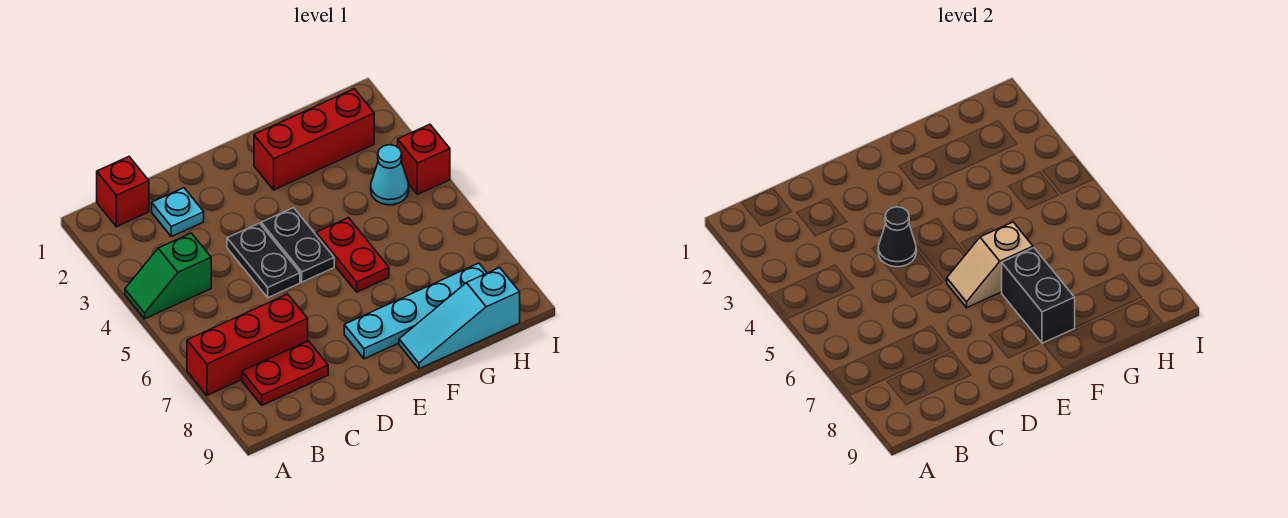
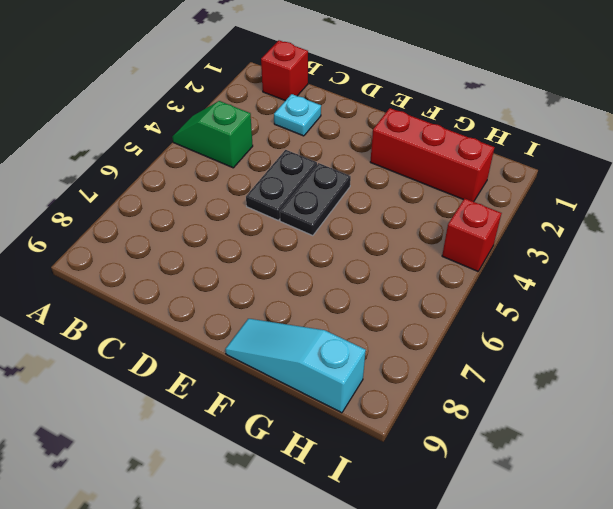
none -> red 1x3 brick [187,294,308,395]
none -> red 1x2 plate [242,341,328,405]
none -> cyan 1x4 plate [344,263,487,359]

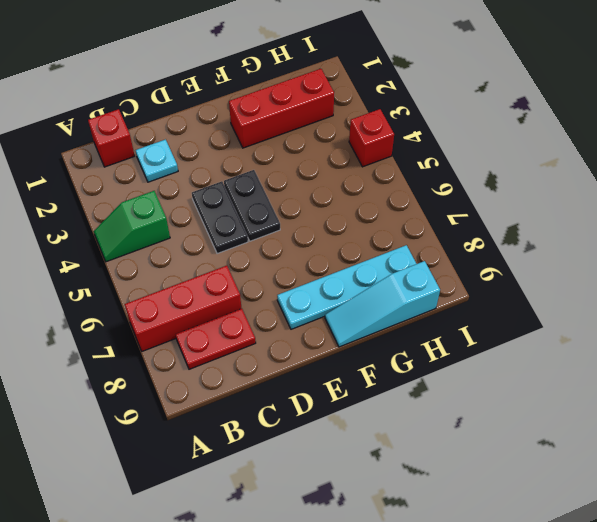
none -> red 1x2 plate [316,218,389,292]
none -> cyan 1x1 cone [371,145,409,205]
none -> black 1x1 cone [878,207,916,267]

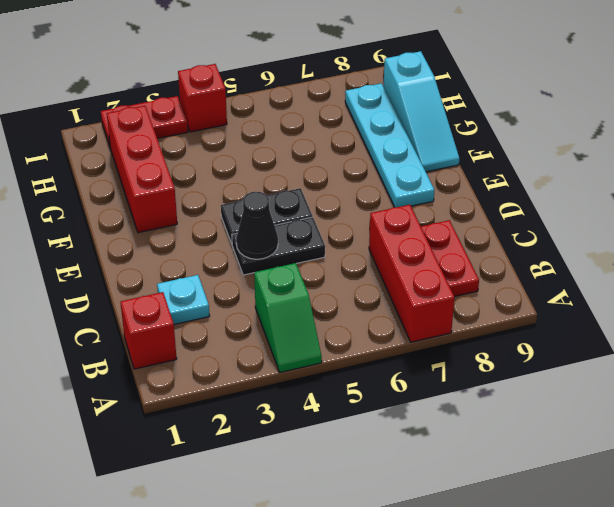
red 1x2 plate [101,96,188,146] -> red 1x2 plate moved to [316,218,389,292]
none -> cyan 1x1 cone [371,145,409,205]
none -> tan 1x2 slope [947,222,1033,308]
none -> black 1x2 brick [1002,248,1075,343]

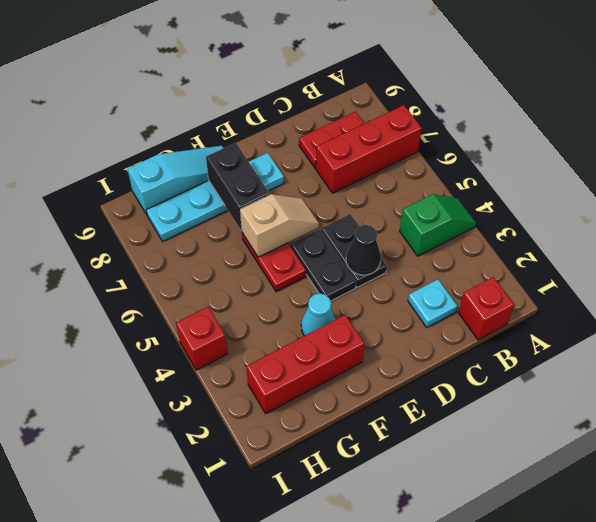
cyan 1x1 cone [301,293,336,336] -> cyan 1x1 cone moved to [371,145,409,205]

